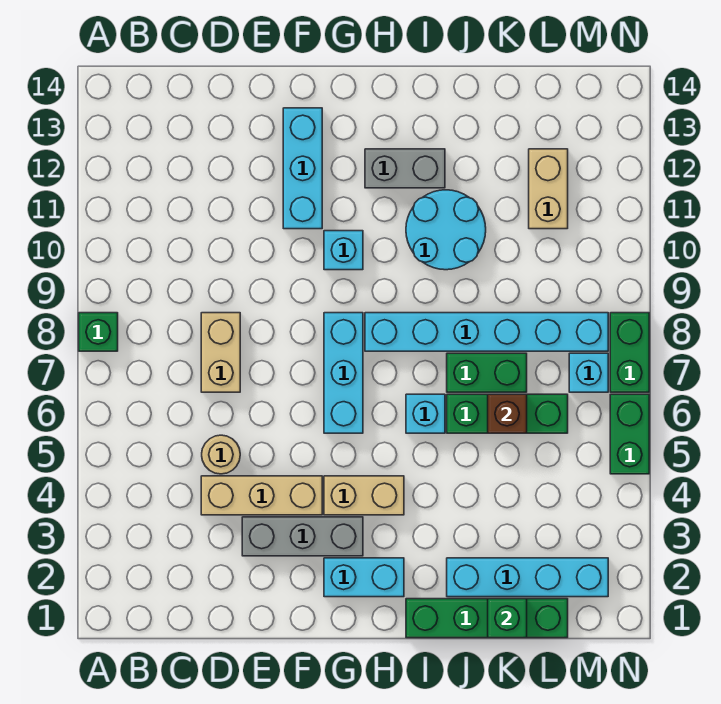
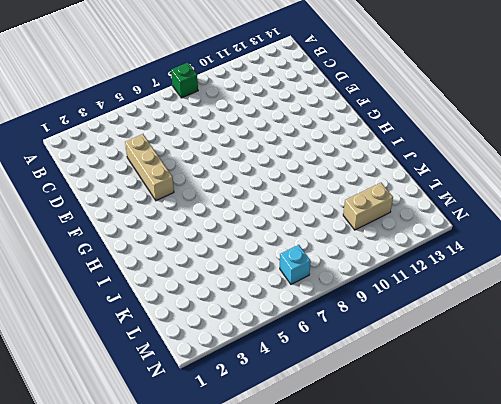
none -> tan 1x1 round brick [202,435,240,474]
none -> tan 1x2 brick [201,313,240,392]
none -> grey 1x3 brick [242,517,363,556]

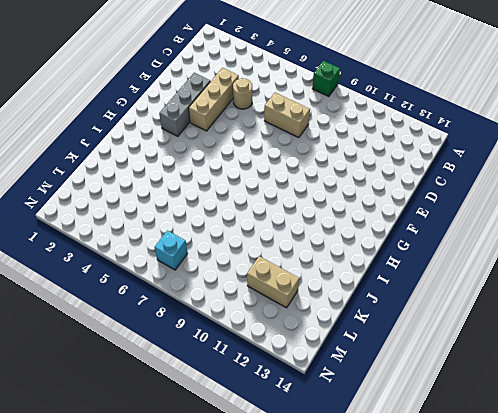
none -> cyan 1x3 brick [283,108,322,229]
none -> cyan 1x2 brick [324,558,404,597]
none -> tan 1x2 brick [324,476,404,515]

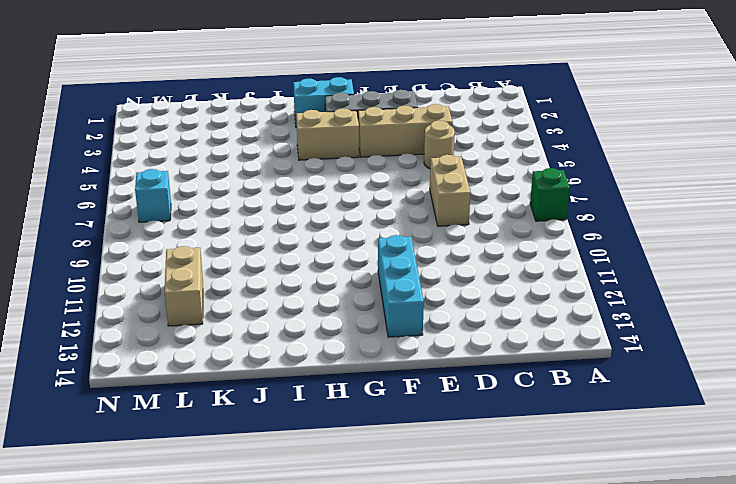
none -> cyan 1x3 brick [324,313,363,433]
none -> cyan 1x1 brick [324,231,363,270]
none -> cyan 1x6 brick [365,313,608,351]

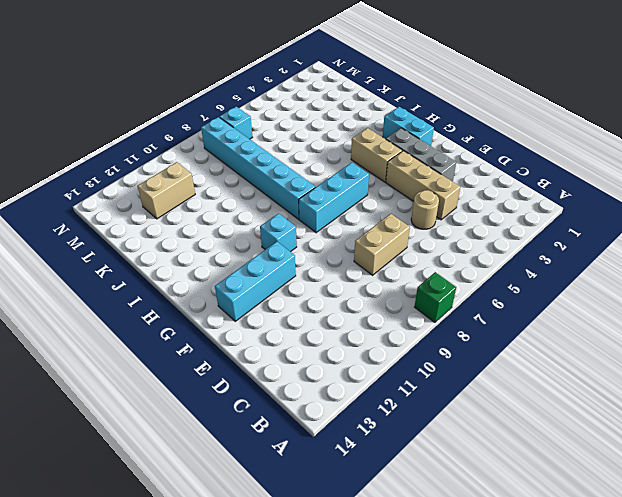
none -> grey 1x2 brick [365,149,445,188]
none -> green 1x4 brick [406,599,568,638]
none -> cyan 1x1 brick [406,394,445,433]

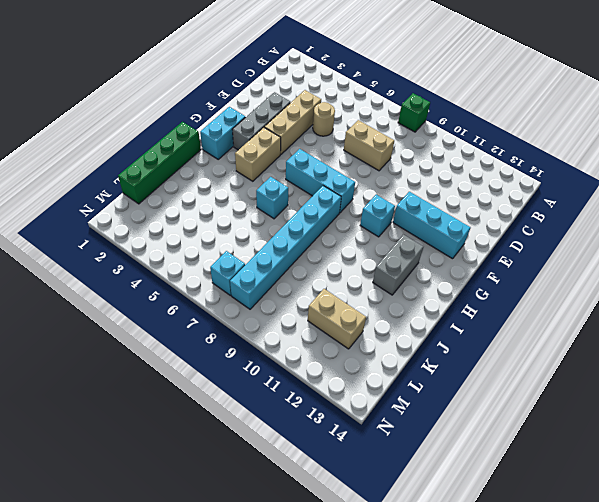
none -> cyan 2x2 round brick [406,190,486,270]
none -> cyan 1x4 brick [447,558,608,597]
none -> green 1x3 brick [447,394,568,433]

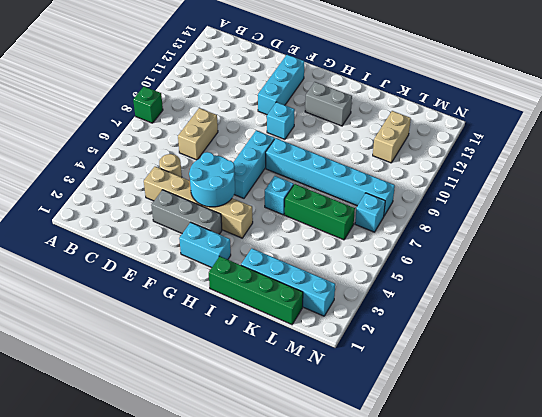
cyan 2x2 round brick [189,152,235,207] -> cyan 2x2 round brick moved to [406,190,486,270]
none -> green 1x2 brick [447,353,527,392]
none -> green 1x2 brick [610,394,649,474]
none -> green 1x2 brick [610,313,649,392]

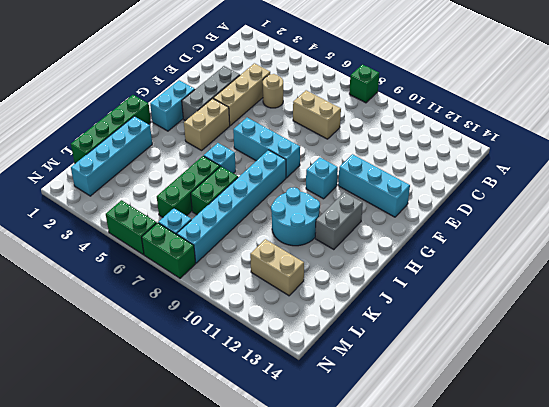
none -> green 1x1 brick [488,599,527,638]
none -> brown 1x1 brick [488,394,527,433]

